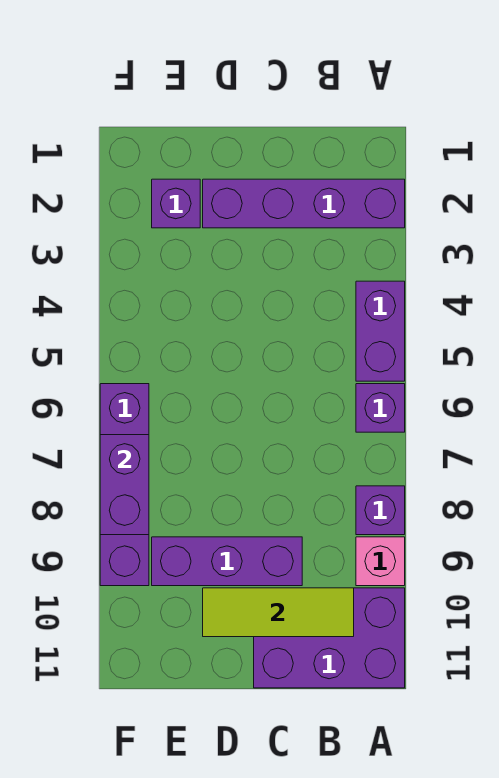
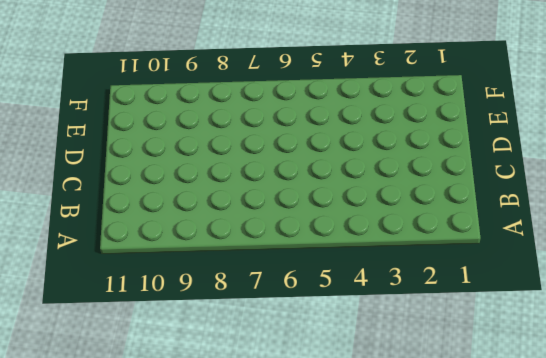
none -> purple 1x4 brick [203,179,405,228]
none -> purple 1x2 brick [356,281,405,381]

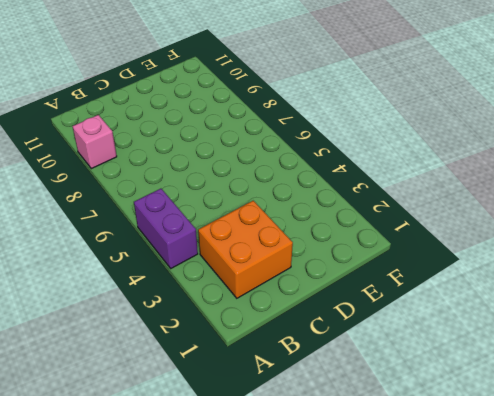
orange 2x2 brick [198,201,293,298] -> purple 1x4 brick [203,179,405,228]
none -> purple 1x1 brick [356,384,405,432]
none -> purple 1x1 brick [356,486,405,535]

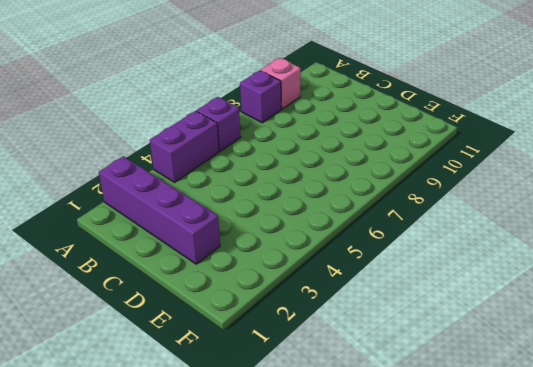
none -> purple 2x3 brick [254,588,405,688]
none -> purple 1x3 brick [152,537,302,586]

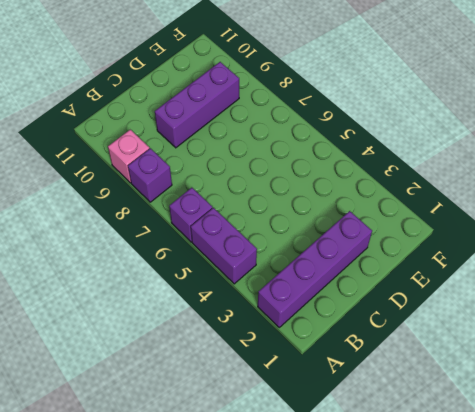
none -> purple 2x3 brick [254,588,405,688]
none -> purple 1x1 brick [152,179,200,228]

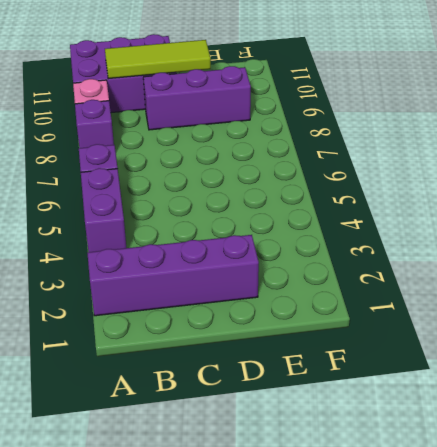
none -> purple 1x1 brick [152,179,200,228]
none -> purple 1x4 brick [100,384,149,586]

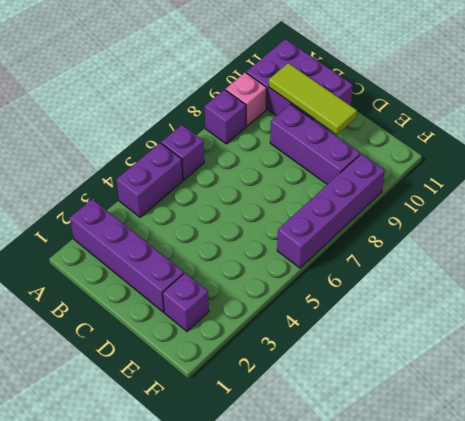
none -> purple 1x2 brick [100,435,149,535]

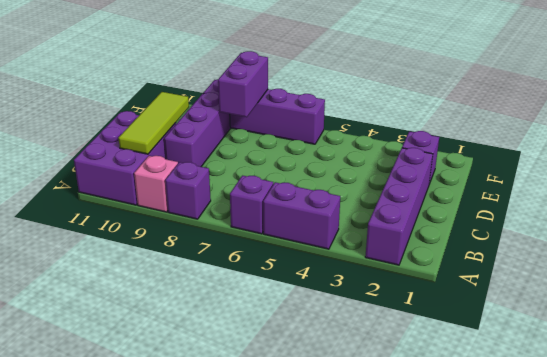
purple 1x2 brick [218,51,268,117] -> purple 1x2 brick turned to [100,435,149,535]

